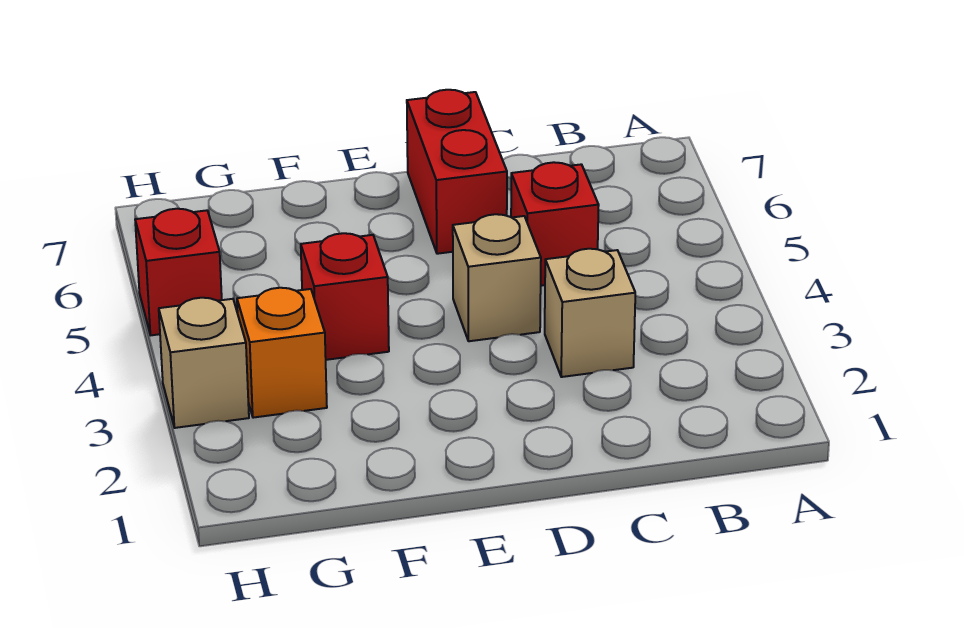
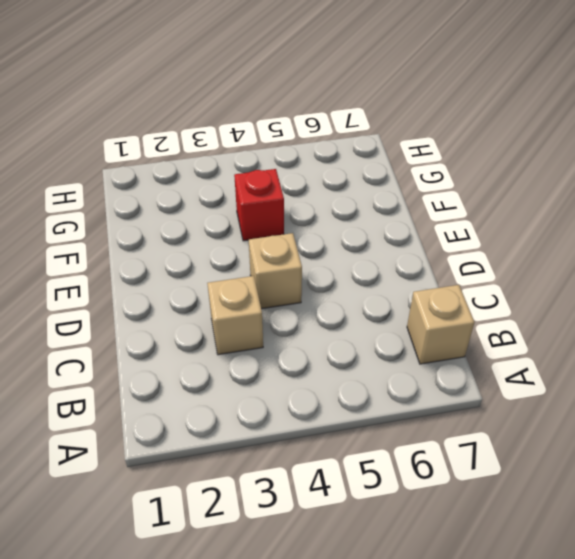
tan 1x1 brick [407,285,474,364] -> tan 1x1 brick moved to [159,298,249,428]
none -> red 1x1 brick [511,162,599,286]
none -> red 1x2 brick [407,90,507,254]

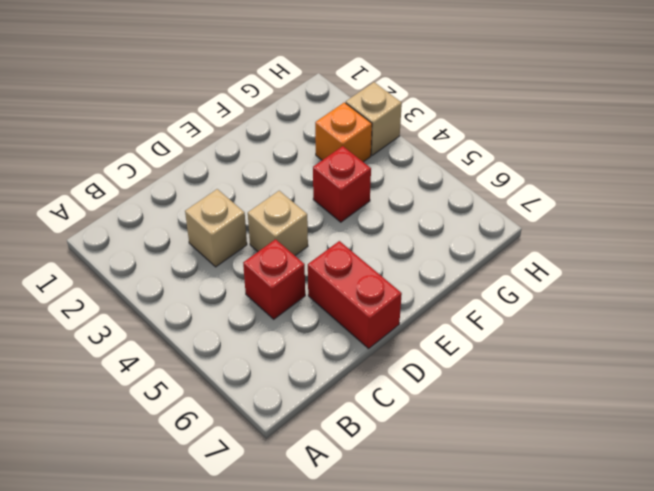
none -> red 1x1 brick [135,209,222,335]

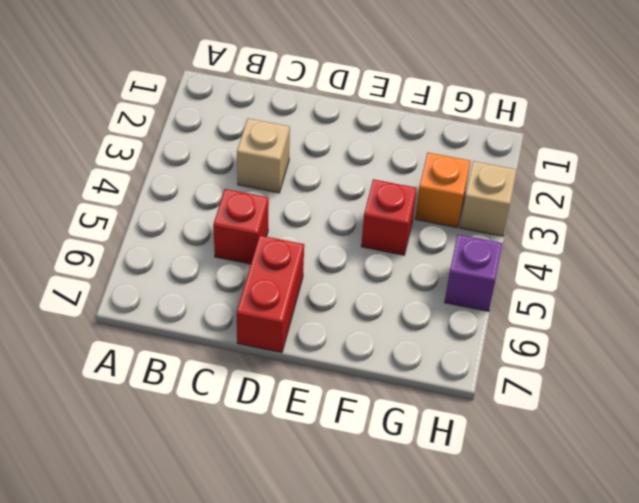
purple 1x1 brick [445,234,503,311] -> red 1x1 brick [135,209,222,335]
none -> tan 1x1 brick [453,214,541,341]

